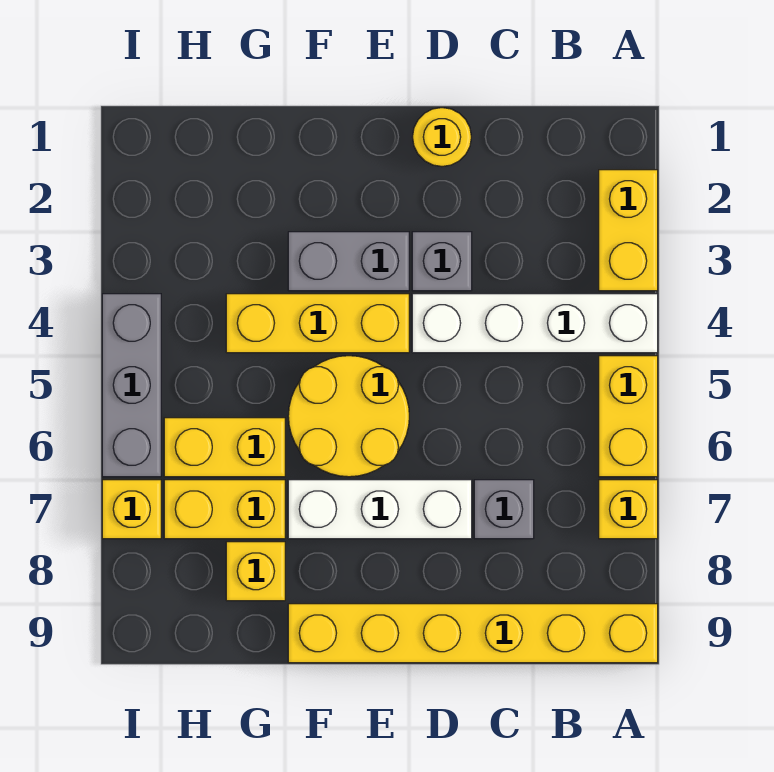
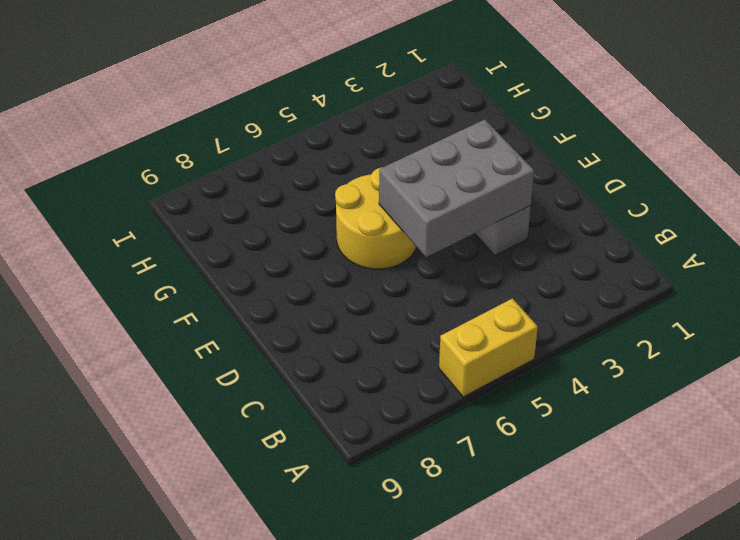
grey 2x3 brick [379,119,534,257] -> none
none -> yellow 1x2 brick [599,170,658,291]
none -> white 1x4 brick [412,294,658,353]
none -> yellow 1x1 brick [599,480,658,539]

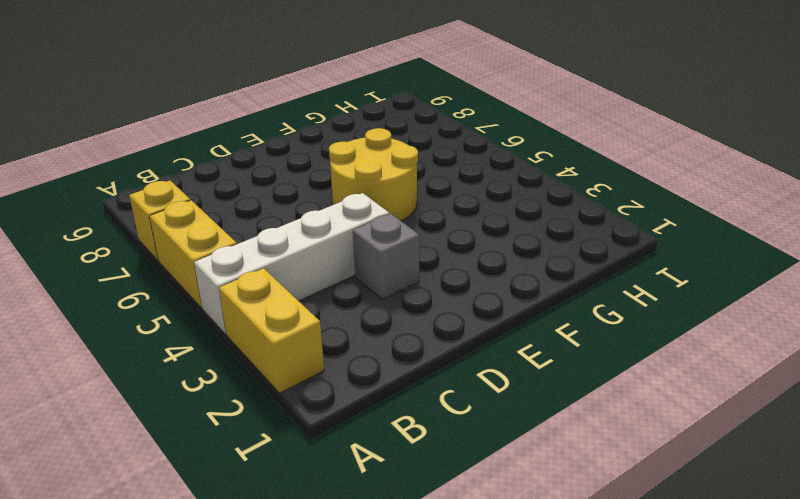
none -> yellow 1x6 brick [288,604,658,663]
none -> grey 1x1 brick [474,480,534,539]
none -> yellow 1x1 round brick [413,108,471,166]

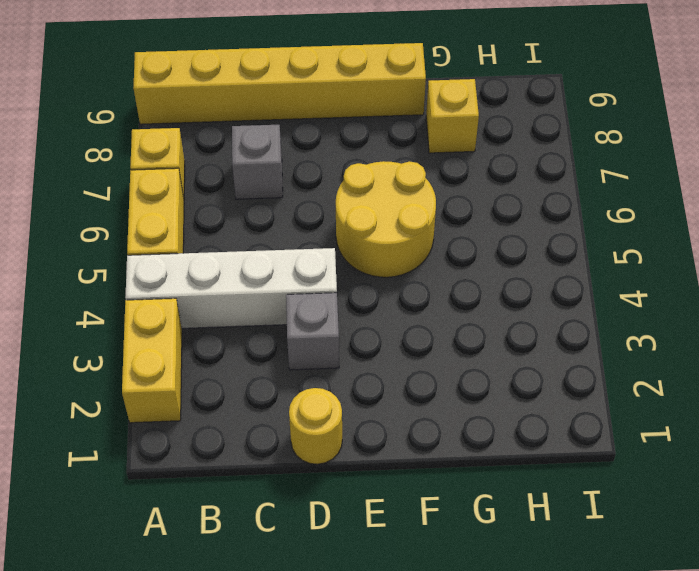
none -> white 1x3 brick [288,480,472,539]
none -> grey 1x2 brick [288,232,409,291]
none -> yellow 1x3 brick [226,294,409,353]

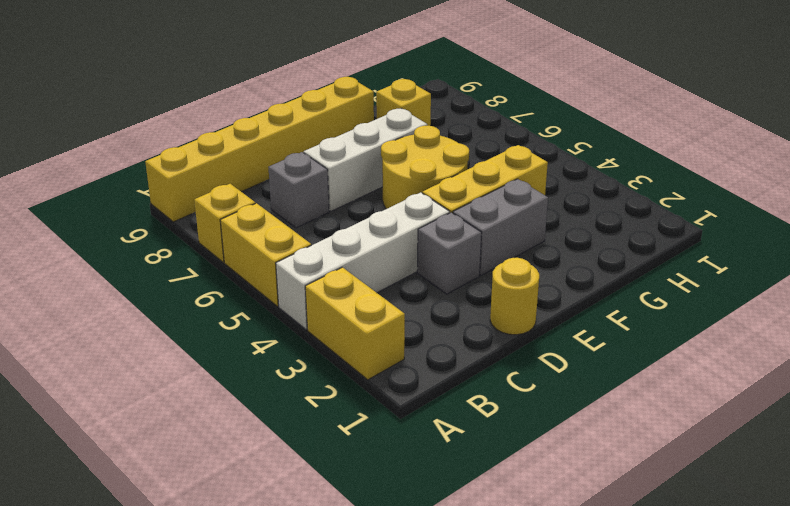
none -> yellow 1x2 brick [164,418,285,477]
none -> yellow 1x2 brick [164,480,285,539]
none -> grey 1x3 brick [102,294,161,477]

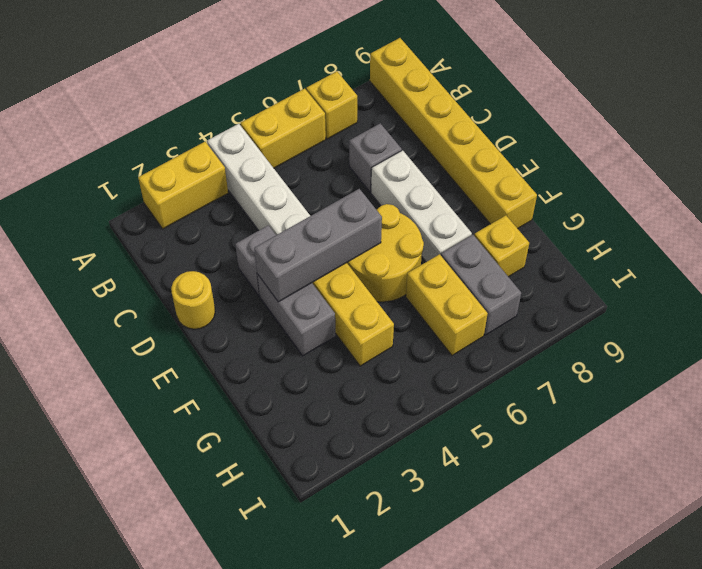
grey 1x3 brick [254,189,382,302] -> grey 1x3 brick moved to [102,294,161,477]
grey 1x2 brick [441,235,521,335] -> yellow 1x2 brick [164,480,285,539]
none -> yellow 1x1 brick [102,480,161,539]

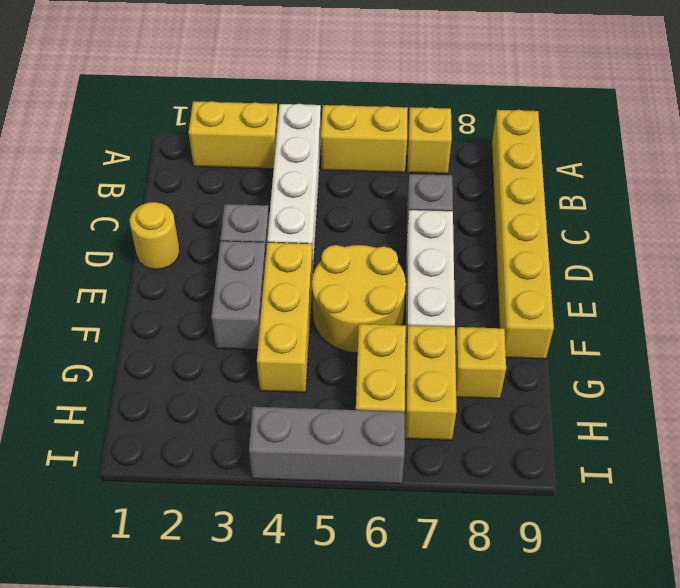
none -> yellow 1x1 brick [102,480,161,539]

